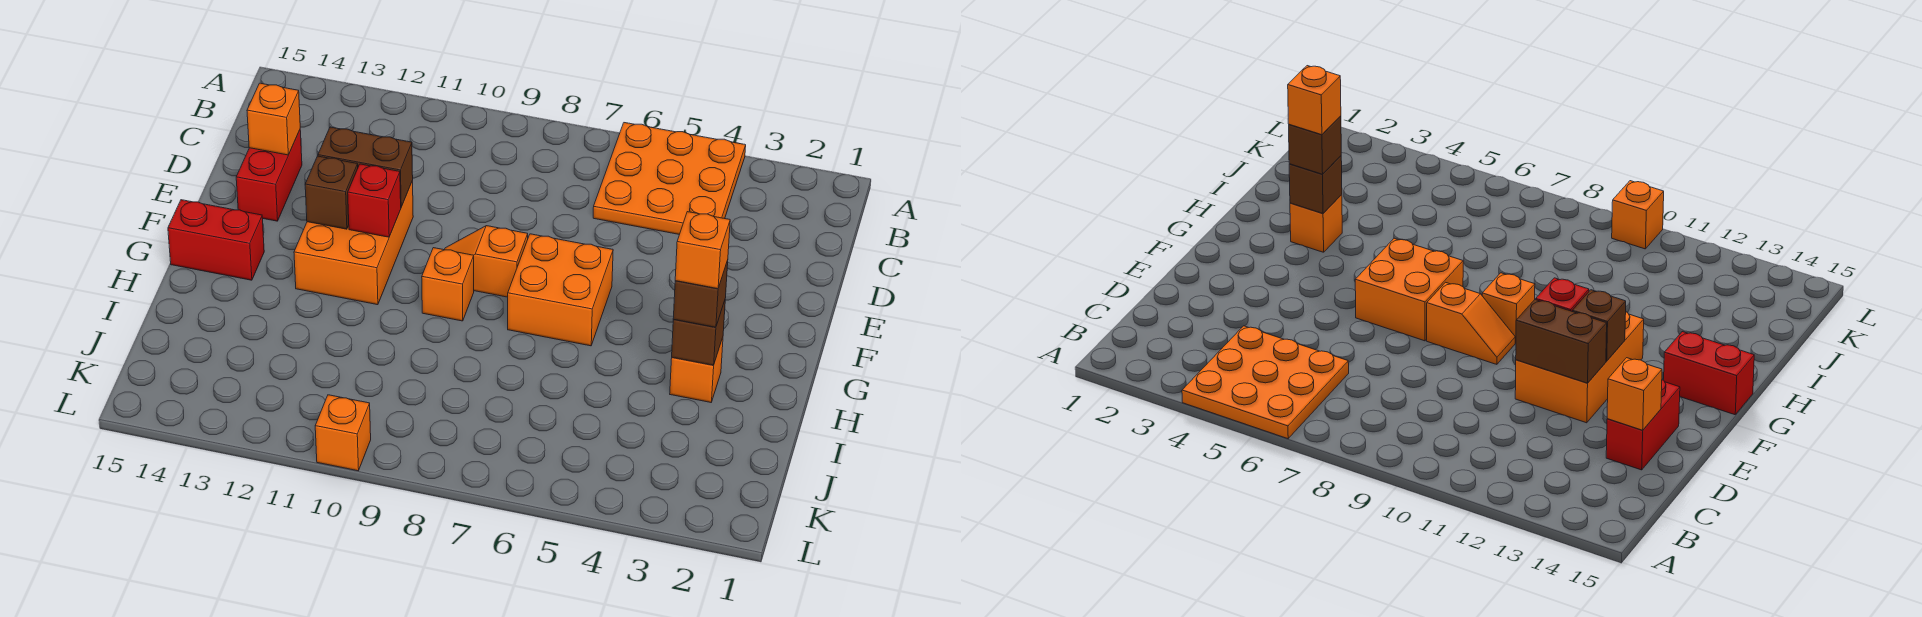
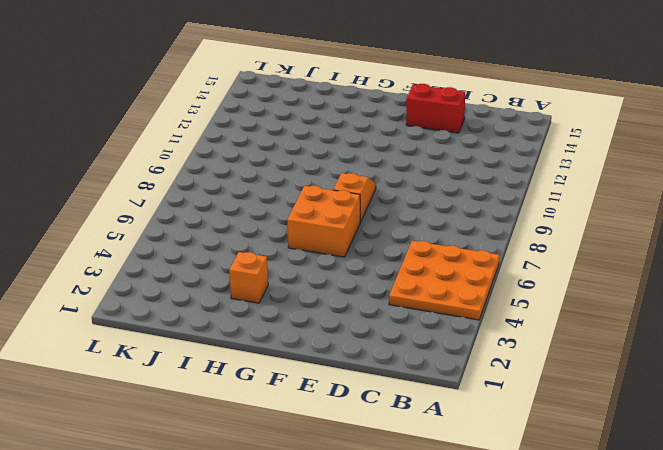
none -> orange 2x3 brick [294,181,413,305]
none -> orange 1x1 brick [422,248,474,321]
none -> red 1x2 brick [168,200,264,280]

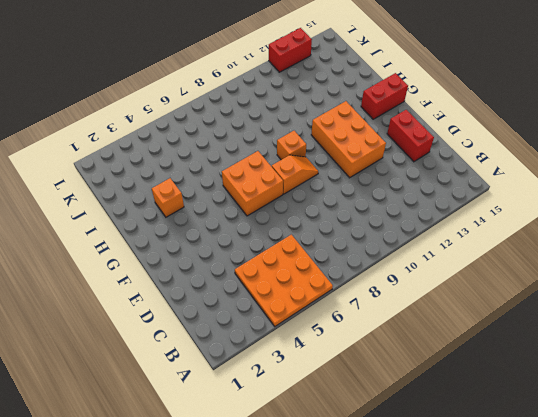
red 1x2 brick [269,28,312,72] -> none
none -> orange 1x1 brick [315,395,371,471]
none -> orange 1x1 brick [247,83,300,155]
none -> brown 1x2 brick [318,127,413,207]

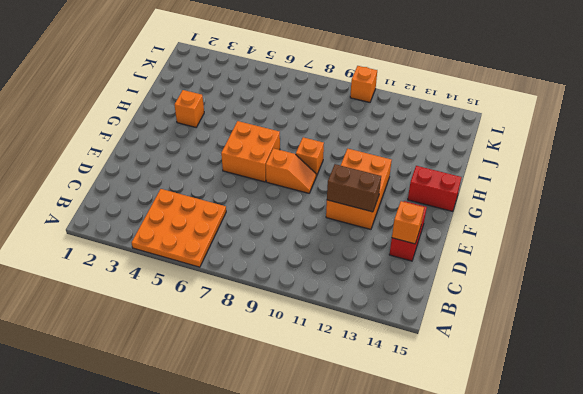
none -> red 1x1 brick [348,164,401,237]
none -> brown 1x1 brick [305,156,358,229]
none -> brown 1x1 brick [672,301,725,365]

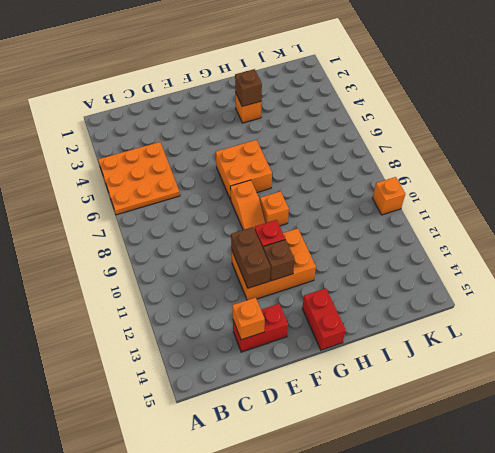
none -> brown 1x1 brick [673,261,728,327]
none -> orange 1x1 brick [675,212,730,289]

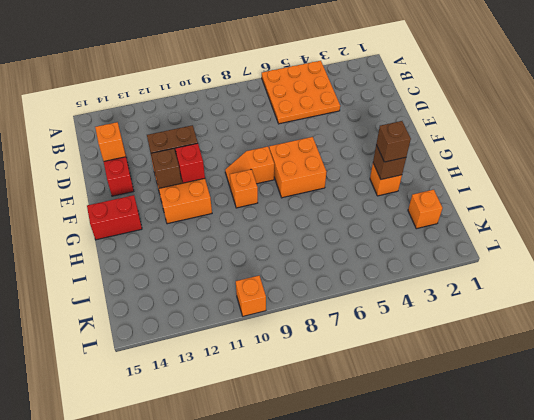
orange 1x1 brick [408,190,443,229] -> orange 1x1 brick moved to [675,212,730,289]

